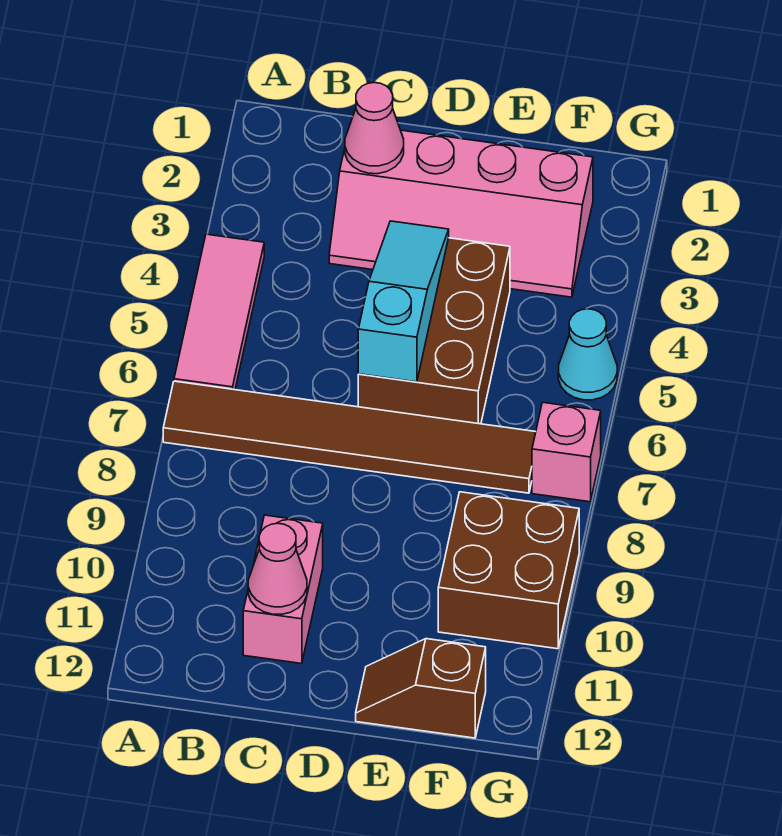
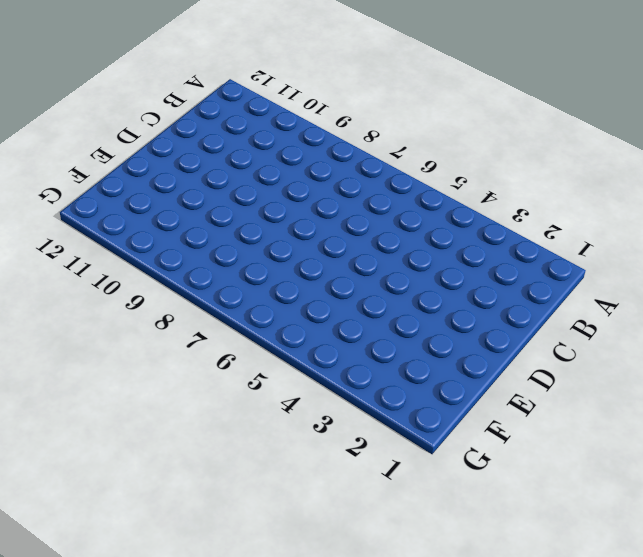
none -> pink 1x3 tile [174,234,264,390]
none -> brown 1x6 tile [163,381,536,493]
none -> pink 2x4 slope [329,130,593,297]

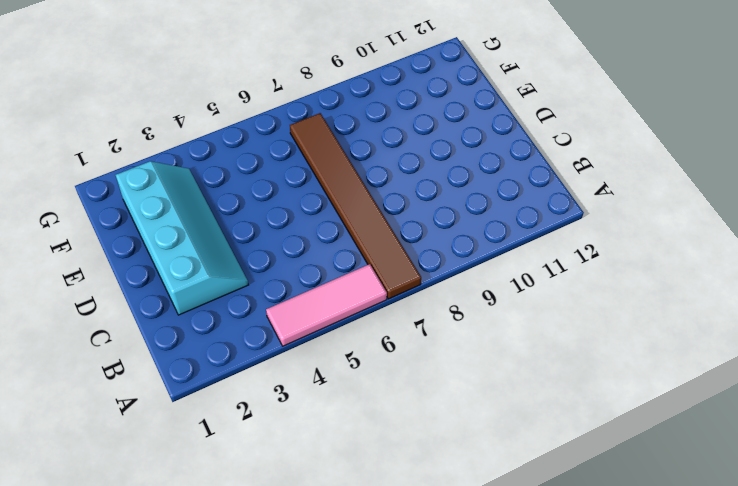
cyan 2x4 slope [116,161,248,315] -> pink 2x4 slope [329,130,593,297]
none -> pink 1x2 brick [243,515,323,664]
none -> brown 2x3 brick [358,238,510,424]
none -> brown 1x2 slope [356,639,486,738]

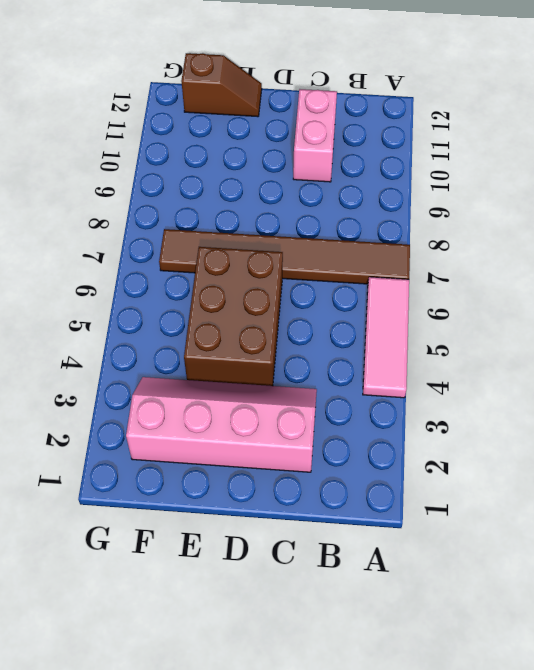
none -> brown 2x2 brick [438,492,579,649]
none -> cyan 1x1 cone [558,309,617,400]
none -> pink 1x1 brick [532,403,601,502]

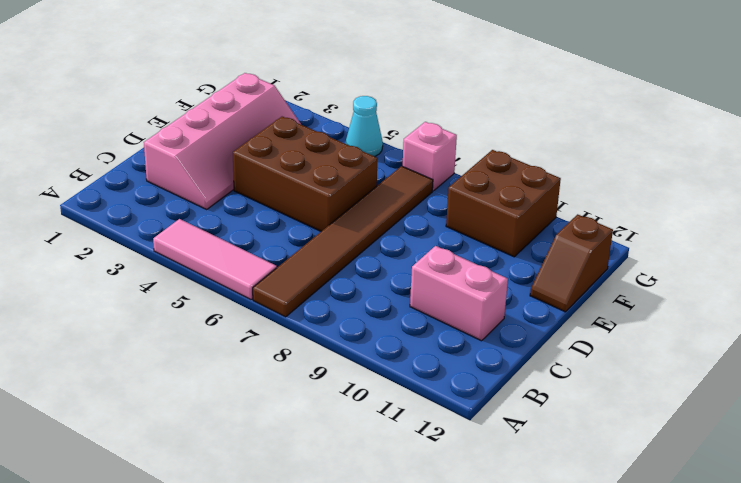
none -> pink 1x1 cone [345,83,404,174]
none -> pink 1x1 cone [248,523,307,614]
none -> cyan 1x3 slope [358,221,449,382]

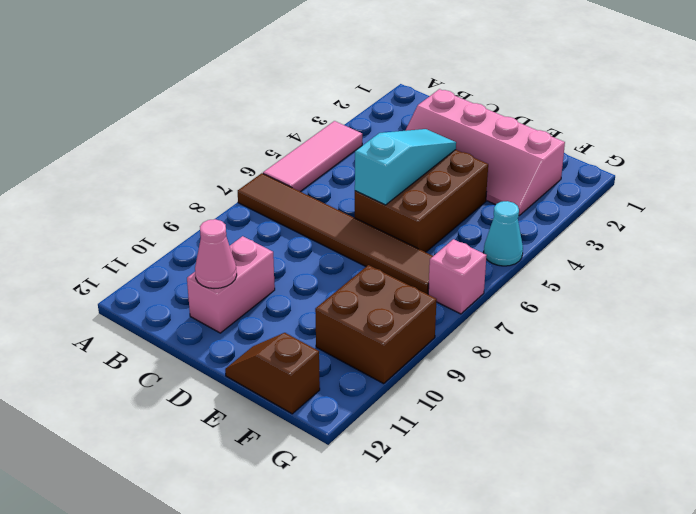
none -> pink 1x1 cone [345,83,404,174]

